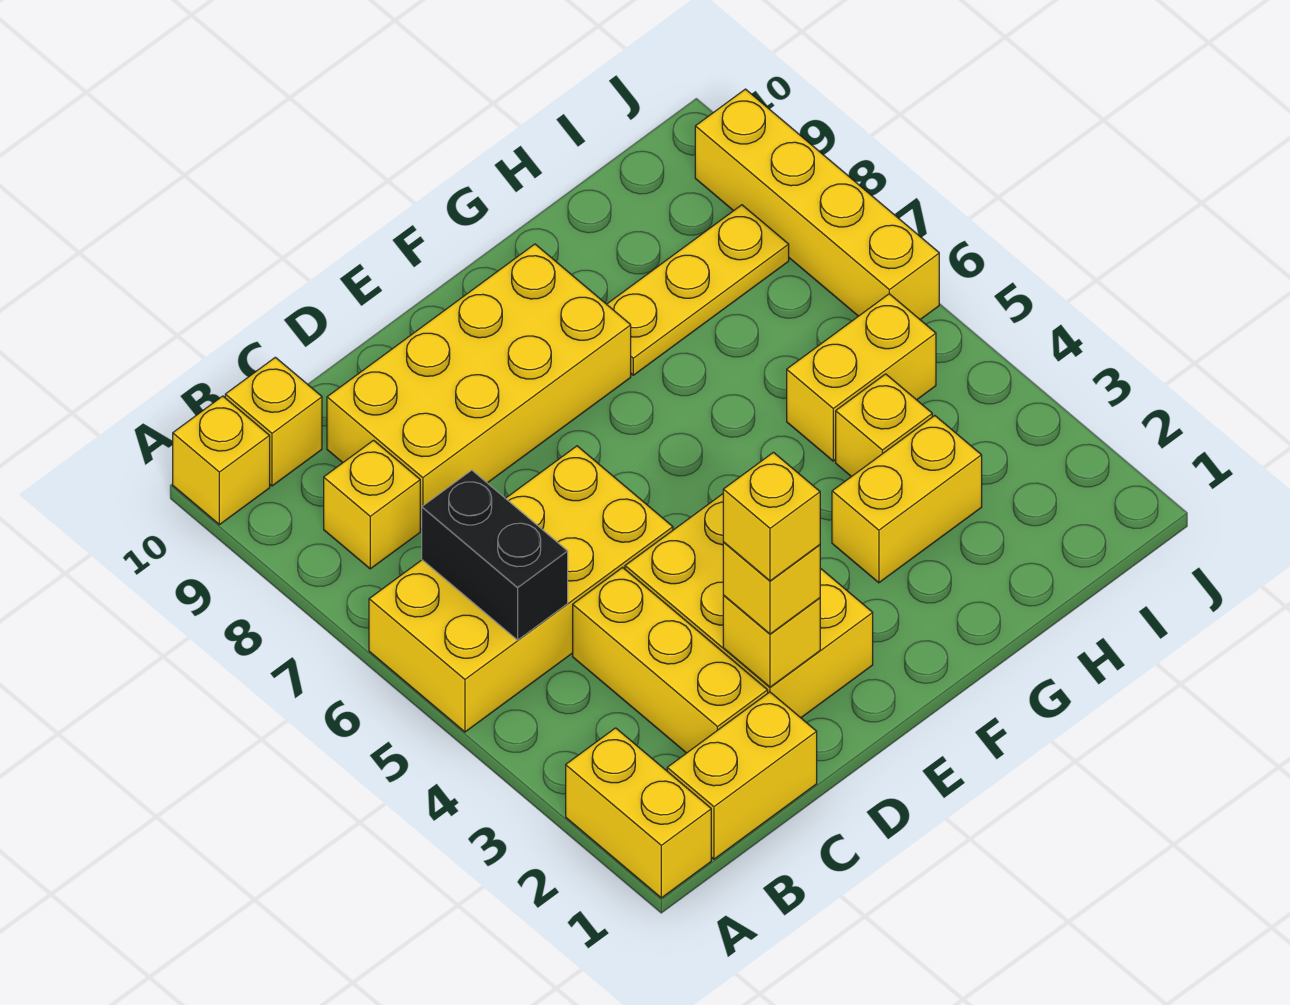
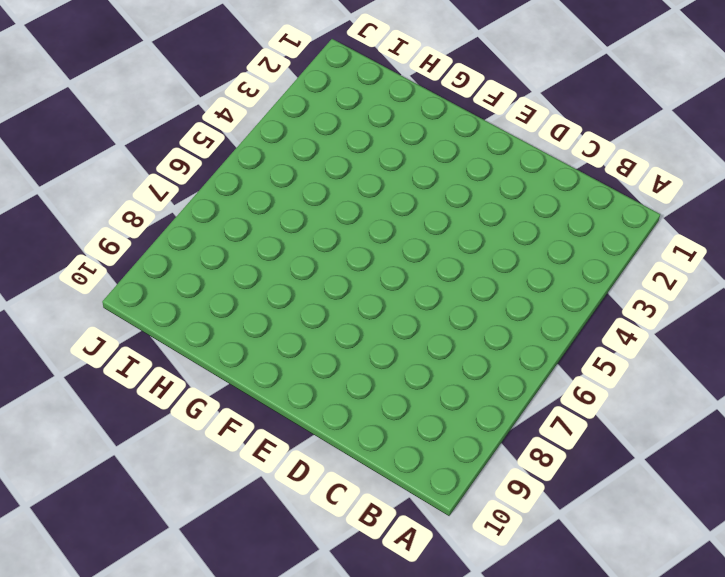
none -> yellow 1x2 brick [566,728,711,898]
none -> yellow 2x4 brick [369,446,673,732]
none -> yellow 1x1 brick [173,396,270,525]

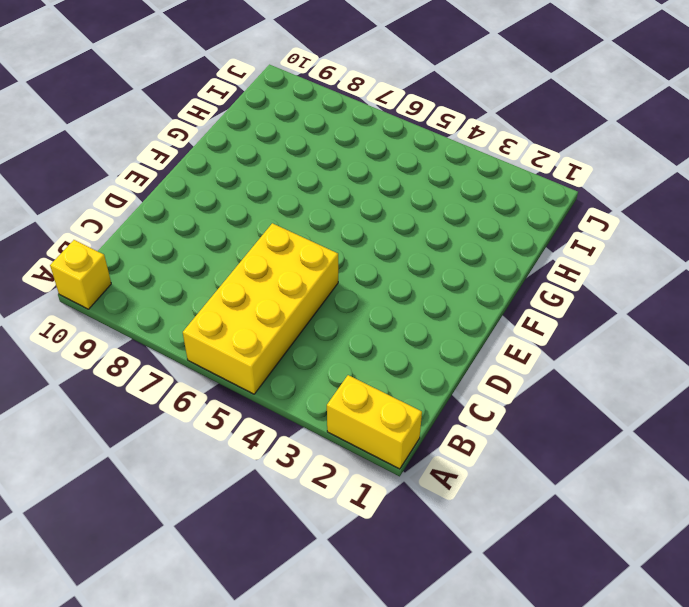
none -> yellow 1x2 brick [667,692,817,859]
none -> yellow 1x1 brick [324,440,420,569]
none -> yellow 1x1 brick [225,357,322,486]

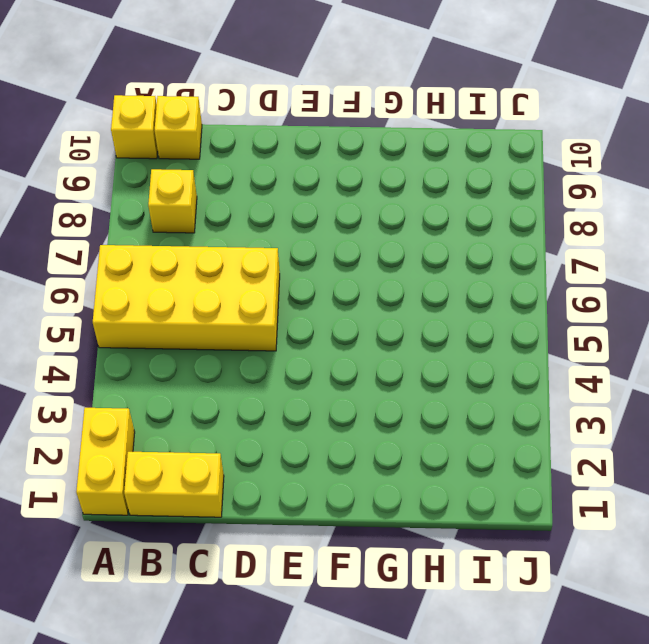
none -> yellow 1x3 brick [573,568,768,753]
none -> yellow 2x4 brick [327,244,631,529]
none -> yellow 2x3 brick [625,494,873,718]

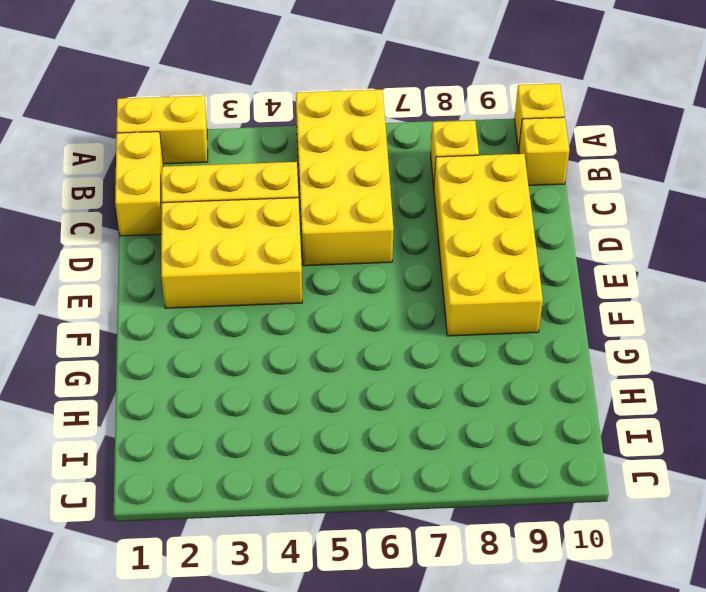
none -> yellow 1x2 brick [832,416,982,583]
none -> yellow 1x3 plate [607,205,789,375]
none -> yellow 1x1 brick [836,374,932,477]

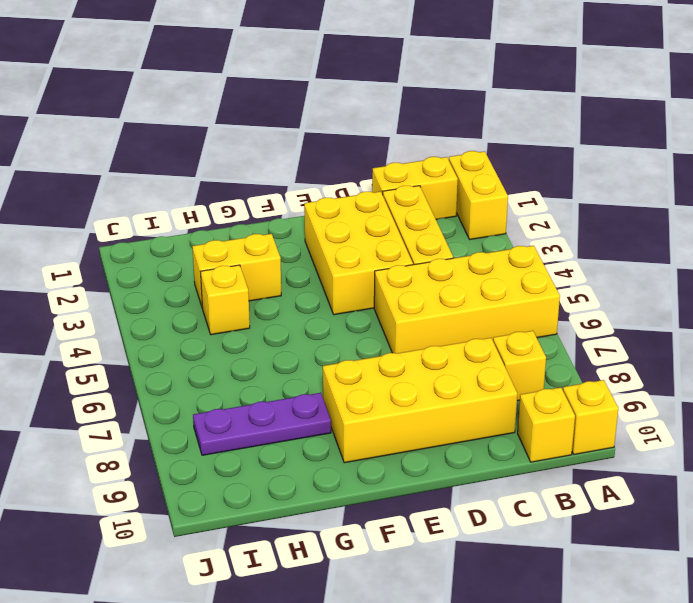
purple 1x3 plate [193,393,331,455] -> yellow 1x3 plate [607,205,789,375]
none -> yellow 1x2 brick [787,294,936,461]
none -> yellow 1x4 brick [695,89,939,320]
none -> black 1x2 brick [422,470,568,640]

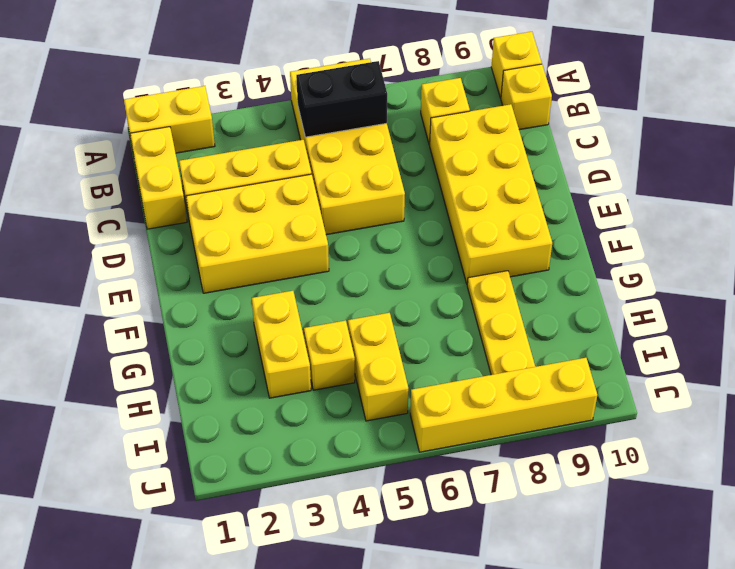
none -> yellow 1x1 brick [723,596,820,687]
none -> yellow 1x1 brick [723,542,820,634]
none -> yellow 1x1 brick [723,452,820,581]

